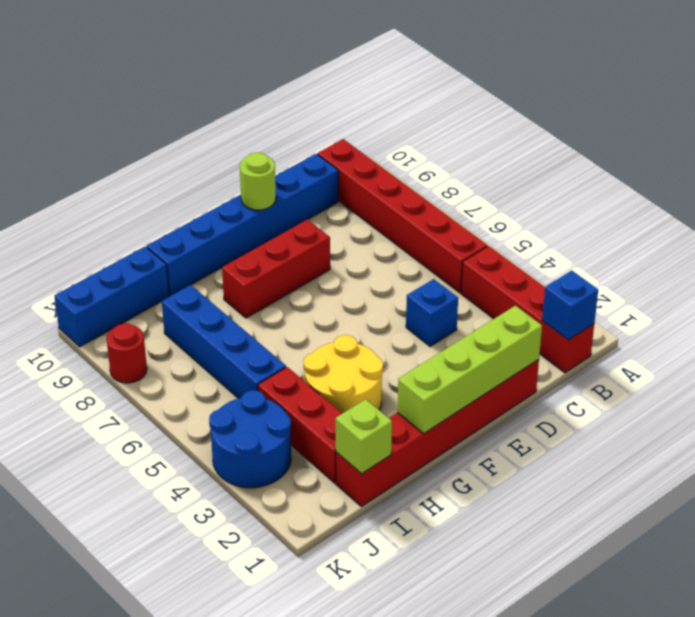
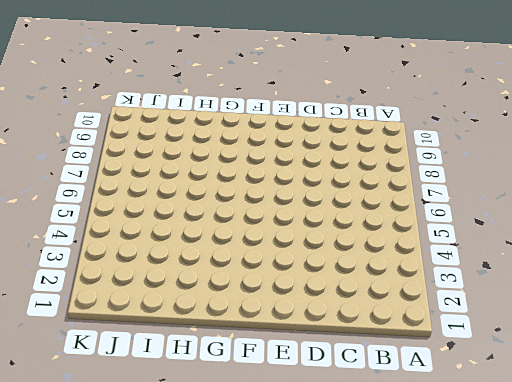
none -> red 1x4 brick [461,246,594,373]
none -> red 1x6 brick [318,139,487,293]
none -> blue 1x6 brick [147,154,338,296]

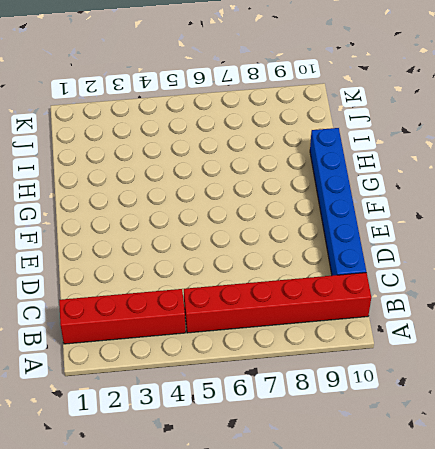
none -> red 1x6 brick [336,360,539,506]
none -> blue 1x1 brick [406,279,458,346]
none -> red 1x3 brick [222,219,330,318]

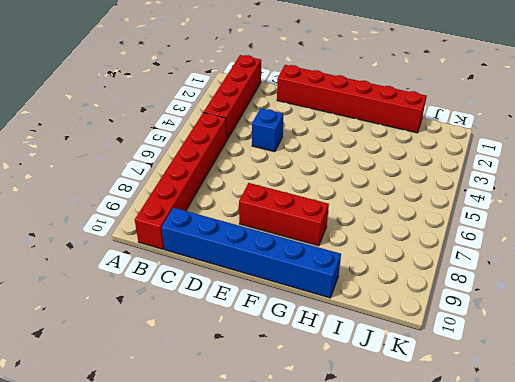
none -> yellow 2x2 round brick [304,335,383,414]
none -> red 1x3 brick [258,367,342,483]
none -> blue 1x4 brick [162,285,286,399]

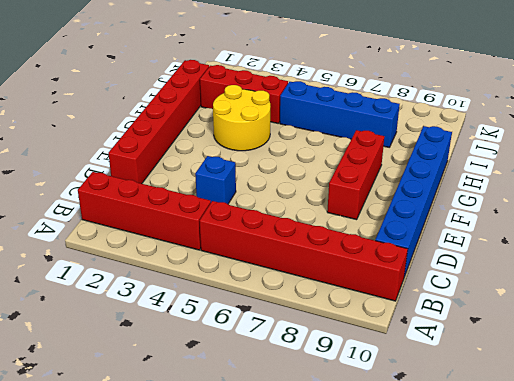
none -> blue 1x3 brick [55,246,169,347]
none -> blue 2x2 round brick [209,390,291,488]
none -> red 1x1 round brick [107,323,147,383]

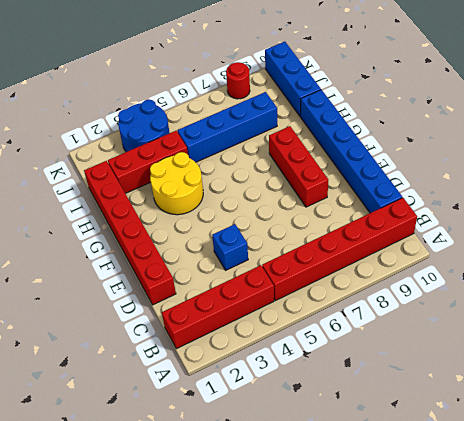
none -> blue 1x1 brick [542,270,598,340]
none -> lime 1x4 brick [398,306,542,434]
none -> lime 1x1 round brick [240,153,276,210]

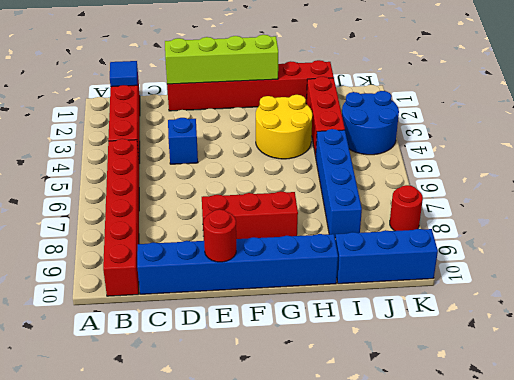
blue 1x1 tile [110,61,138,87] -> blue 1x1 brick [542,270,598,340]
red 1x1 round brick [203,210,236,262] -> lime 1x1 round brick [240,153,276,210]
none -> lime 1x1 brick [336,399,392,474]

